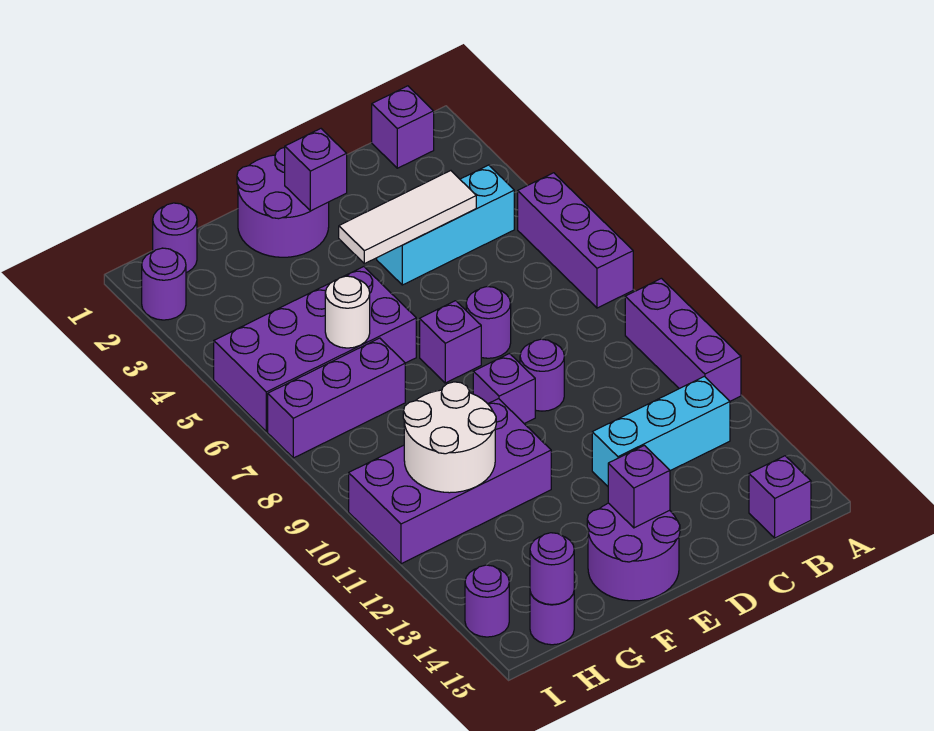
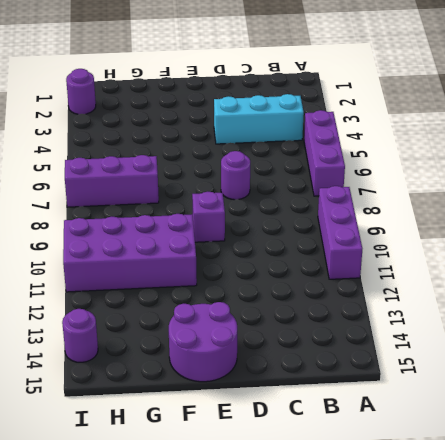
none -> purple 1x1 brick [372,86,434,168]
none -> cyan 1x3 brick [592,376,730,486]
none -> purple 1x1 brick [749,456,811,538]

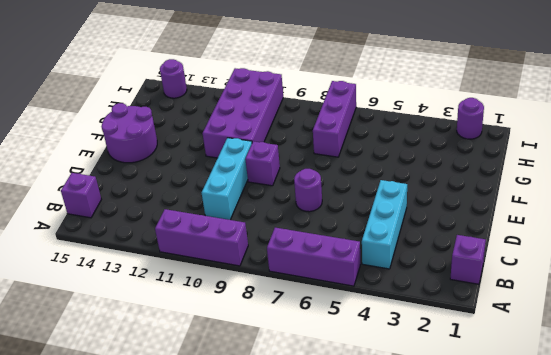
cyan 1x3 brick [202,138,252,220] -> cyan 1x3 brick moved to [592,376,730,486]
none -> purple 1x1 round brick [520,339,564,411]
none -> purple 2x2 round brick [237,148,329,257]
none -> purple 1x1 brick [420,301,481,383]

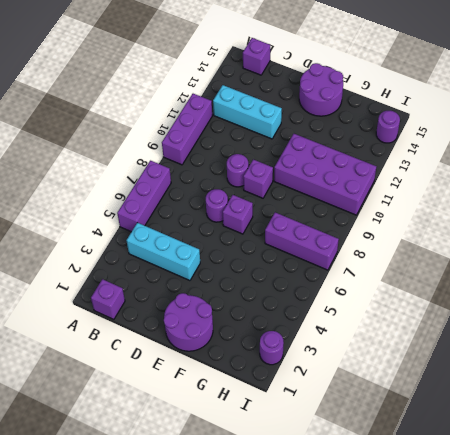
none -> purple 2x4 brick [214,267,416,432]
none -> purple 1x1 round brick [153,203,197,272]
none -> purple 1x1 round brick [530,592,574,645]

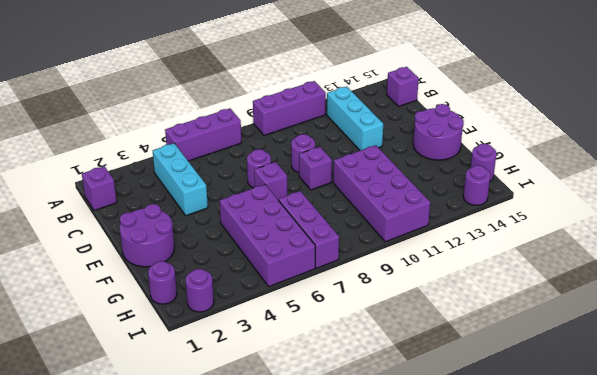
none -> white 1x3 tile [339,171,476,264]
none -> purple 1x1 brick [285,129,347,211]
none -> purple 1x1 brick [608,445,670,528]

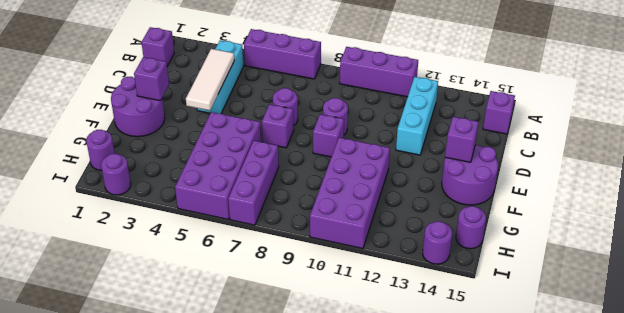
none -> white 1x1 round brick [325,276,370,348]
none -> white 2x2 round brick [403,382,496,493]
none -> purple 1x1 round brick [530,533,574,605]

